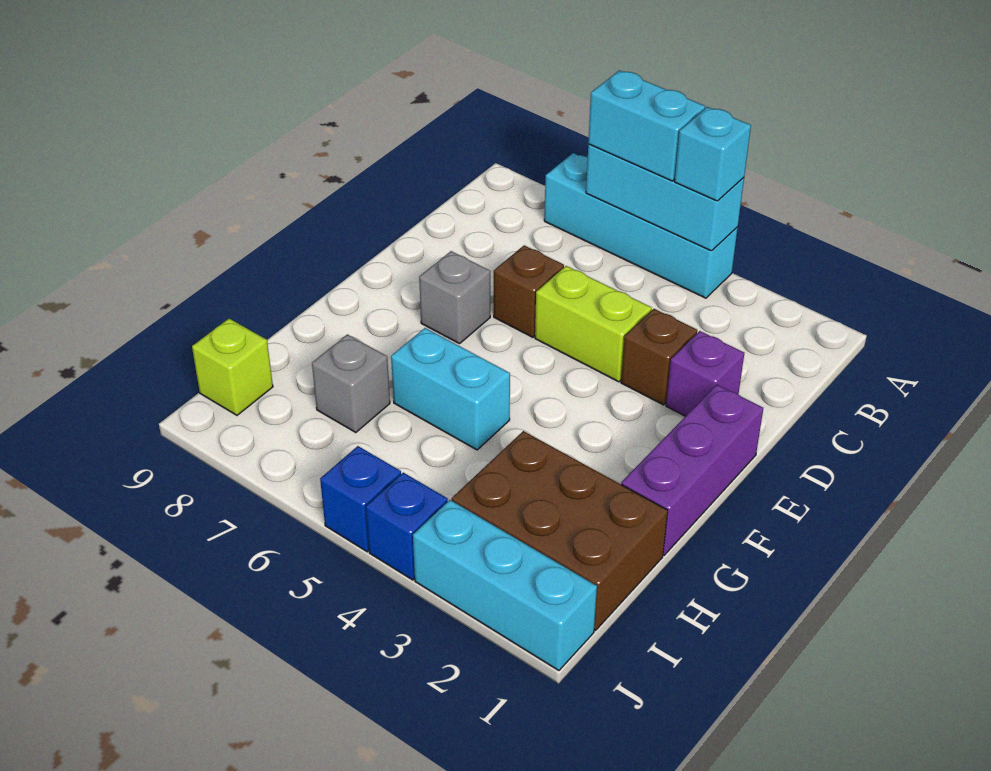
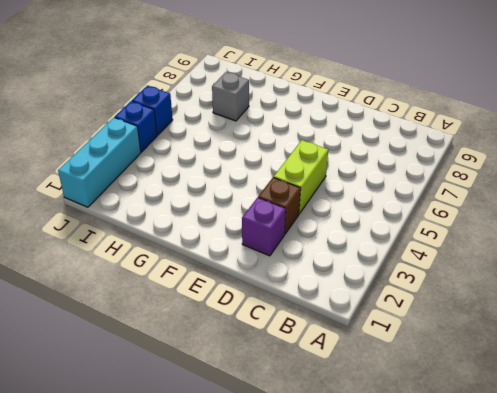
none -> cyan 1x4 brick [544,153,738,298]
none -> brown 1x1 brick [494,245,564,337]
none -> purple 1x3 brick [621,385,763,555]

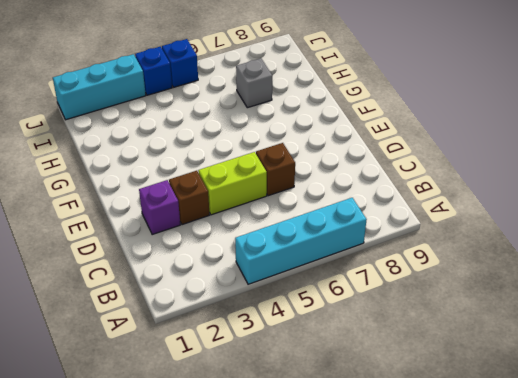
none -> purple 1x3 brick [621,385,763,555]
none -> grey 1x1 brick [419,251,490,344]
none -> cyan 1x2 brick [391,328,510,450]

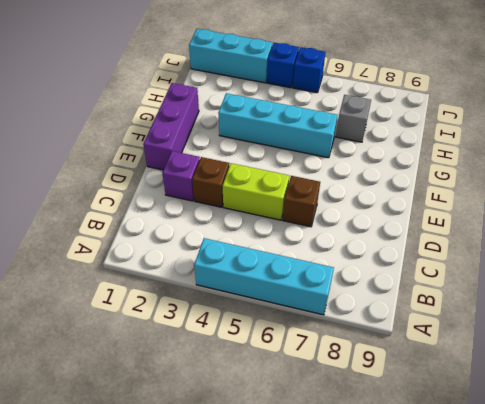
cyan 1x4 brick [218,93,337,158] -> cyan 1x2 brick [391,328,510,450]
none -> grey 1x1 brick [419,251,490,344]
none -> brown 2x3 brick [452,431,668,631]
none -> lime 1x1 brick [192,319,273,415]

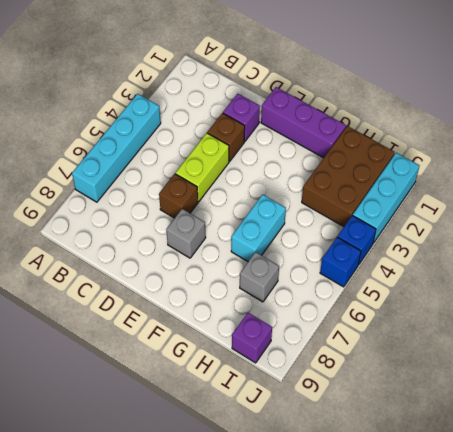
purple 1x1 brick [232,313,272,363] -> lime 1x1 brick [192,319,273,415]
none -> cyan 1x3 brick [586,144,744,251]
none -> cyan 1x1 brick [675,107,751,201]
none -> cyan 1x2 brick [588,70,705,181]

